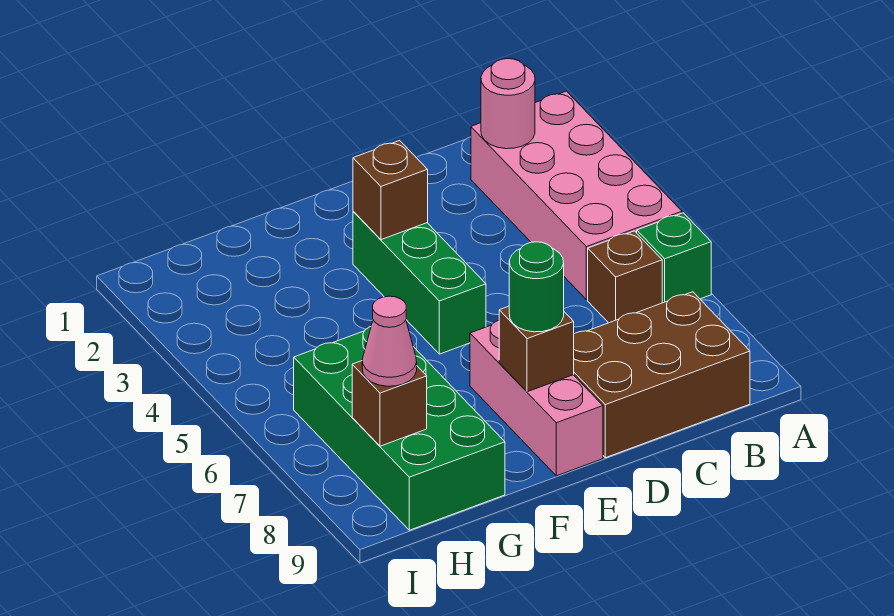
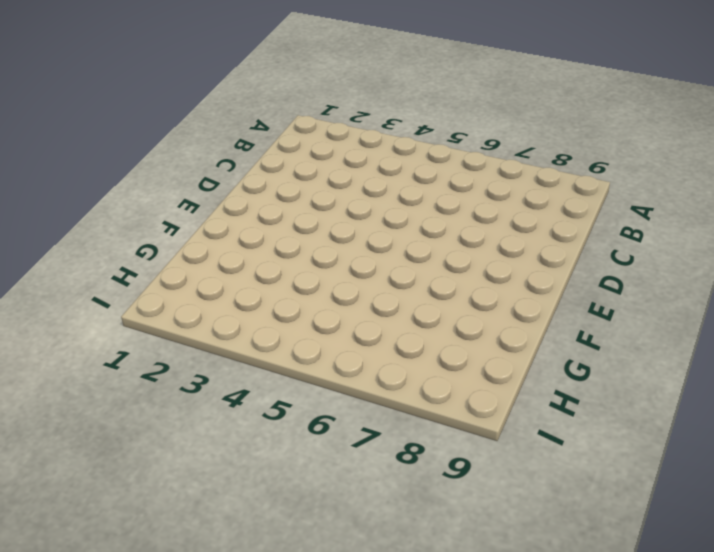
none -> pink 2x4 brick [471,91,682,300]
none -> green 1x1 brick [637,213,711,303]
none -> brown 1x1 brick [588,231,662,323]

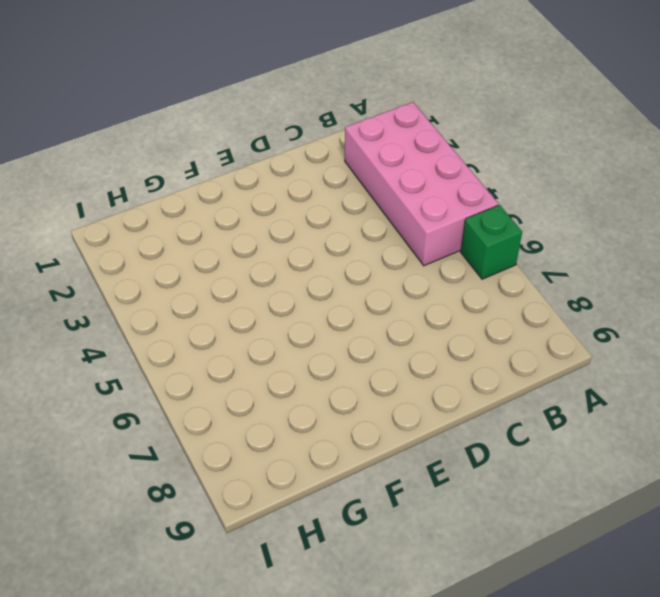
none -> brown 1x1 brick [588,231,662,323]
none -> brown 2x3 brick [574,292,750,458]
none -> green 1x3 brick [353,212,486,354]

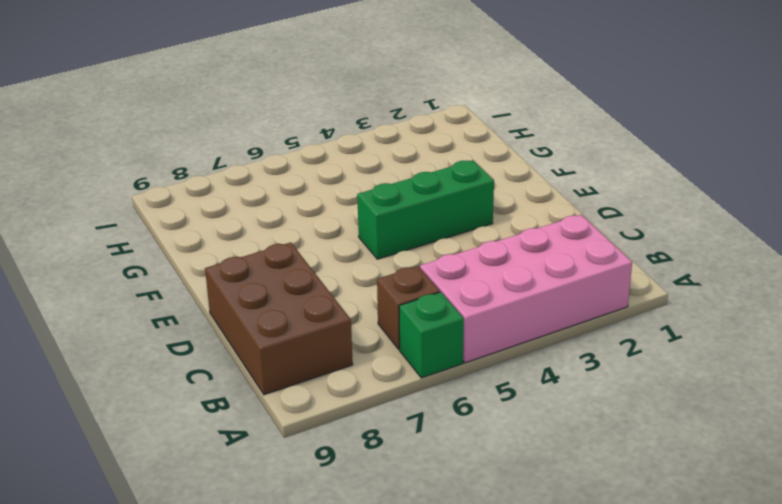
none -> pink 1x3 brick [470,320,603,476]
none -> green 2x4 brick [294,327,505,530]
none -> pink 1x1 round brick [481,59,535,149]

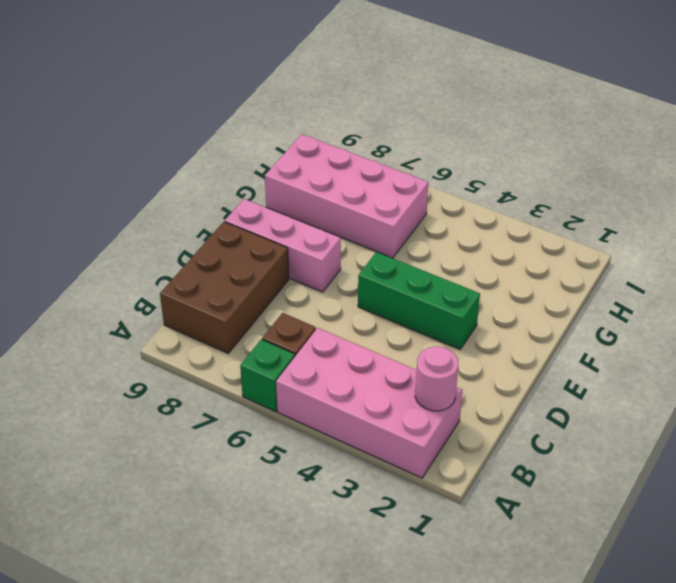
pink 2x4 brick [265,134,428,258] -> green 2x4 brick [294,327,505,530]
none -> brown 1x1 brick [353,141,428,240]
none -> brown 1x1 brick [499,306,574,392]
none -> brown 1x1 brick [352,361,427,446]

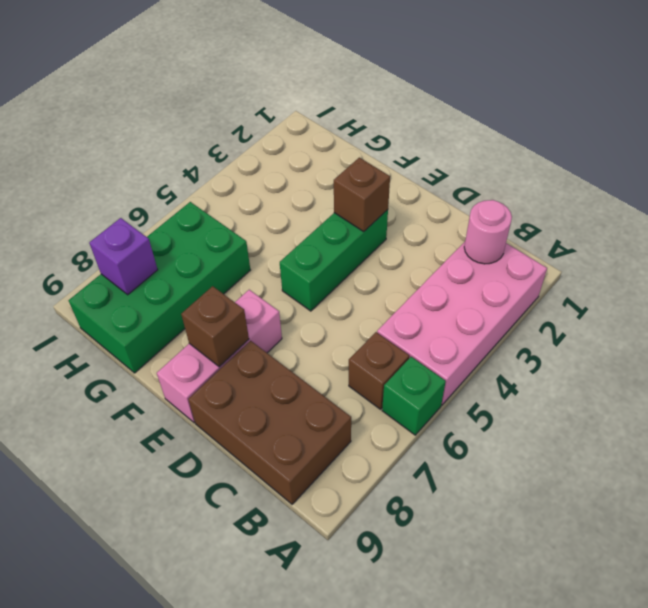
purple 1x1 brick [89,218,158,295] -> brown 1x1 brick [352,361,427,446]
none -> green 1x1 round brick [509,242,564,332]
none -> pink 1x1 cone [362,296,417,386]

